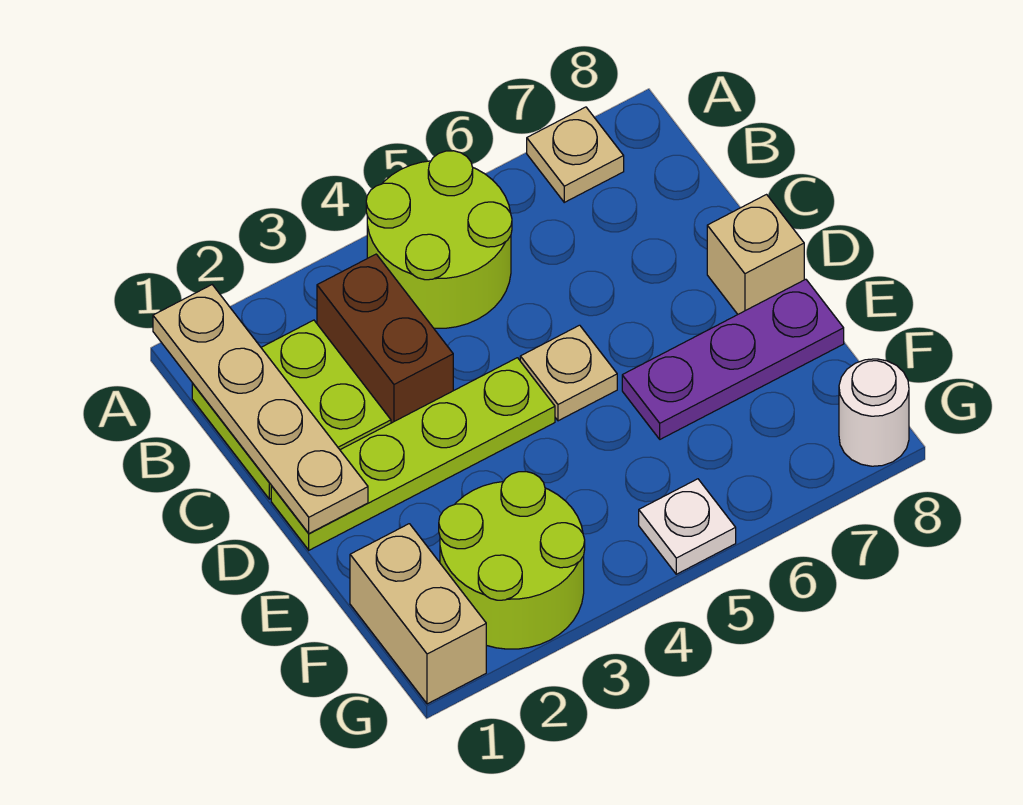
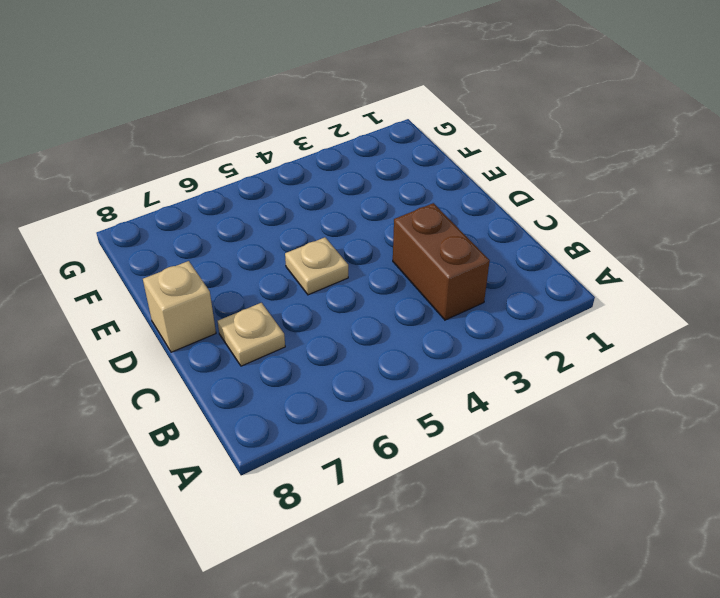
tan 1x1 plate [218,303,285,366] -> tan 1x1 plate moved to [527,107,624,202]
none -> lime 2x2 round brick [366,151,512,328]
none -> lime 2x2 plate [192,320,391,499]
none -> lime 1x4 plate [271,358,555,550]

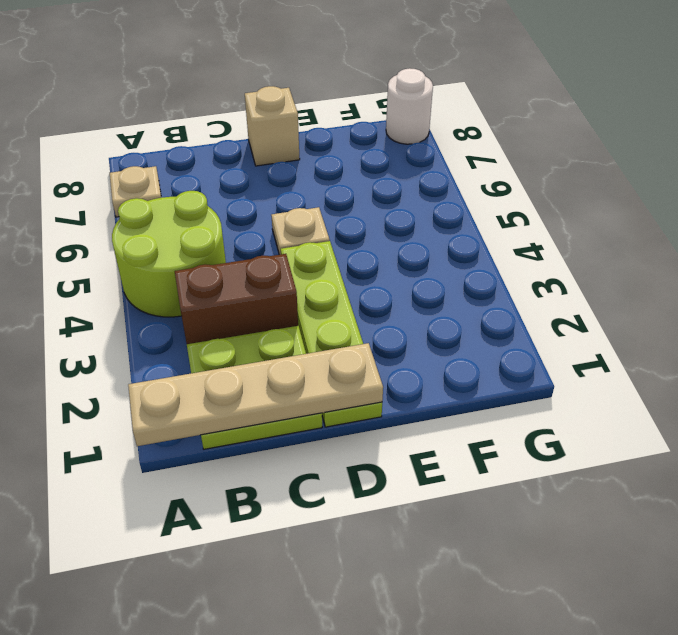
none -> purple 1x3 plate [622,279,844,439]
none -> tan 1x2 brick [350,524,486,704]
none -> lime 2x2 round brick [439,472,585,649]

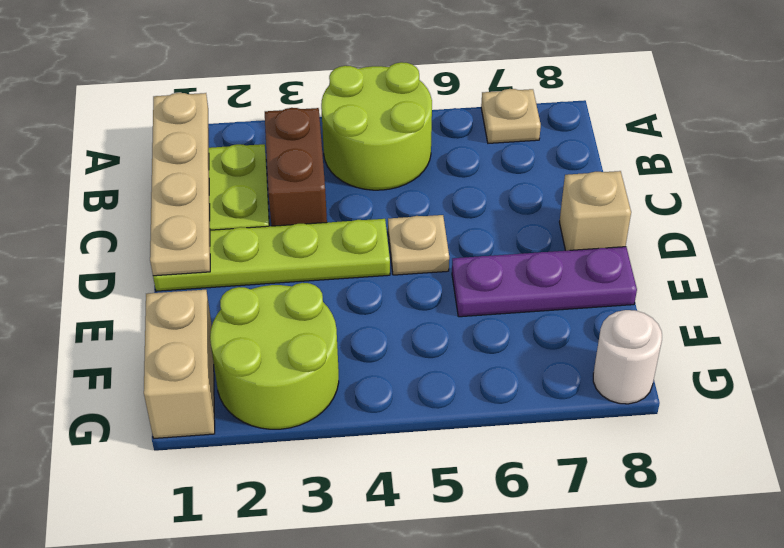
none -> white 1x1 plate [639,479,736,574]

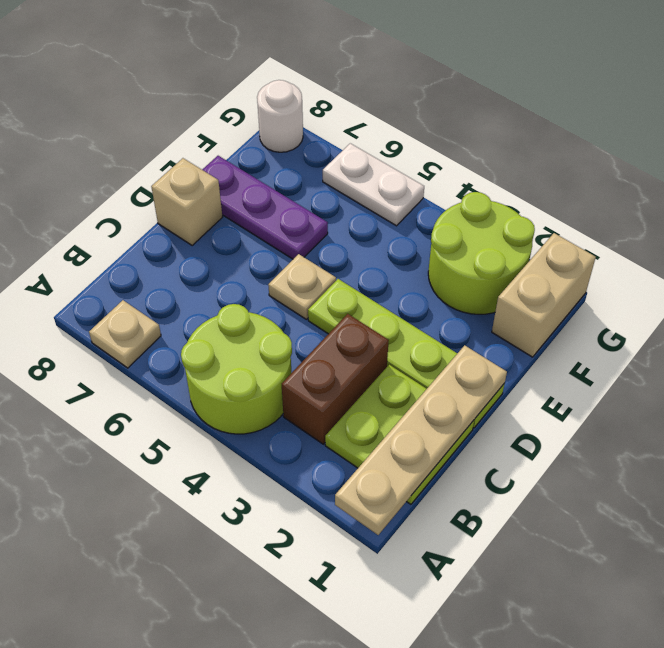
white 1x2 plate [323,143,424,226] -> white 1x1 plate [639,479,736,574]

